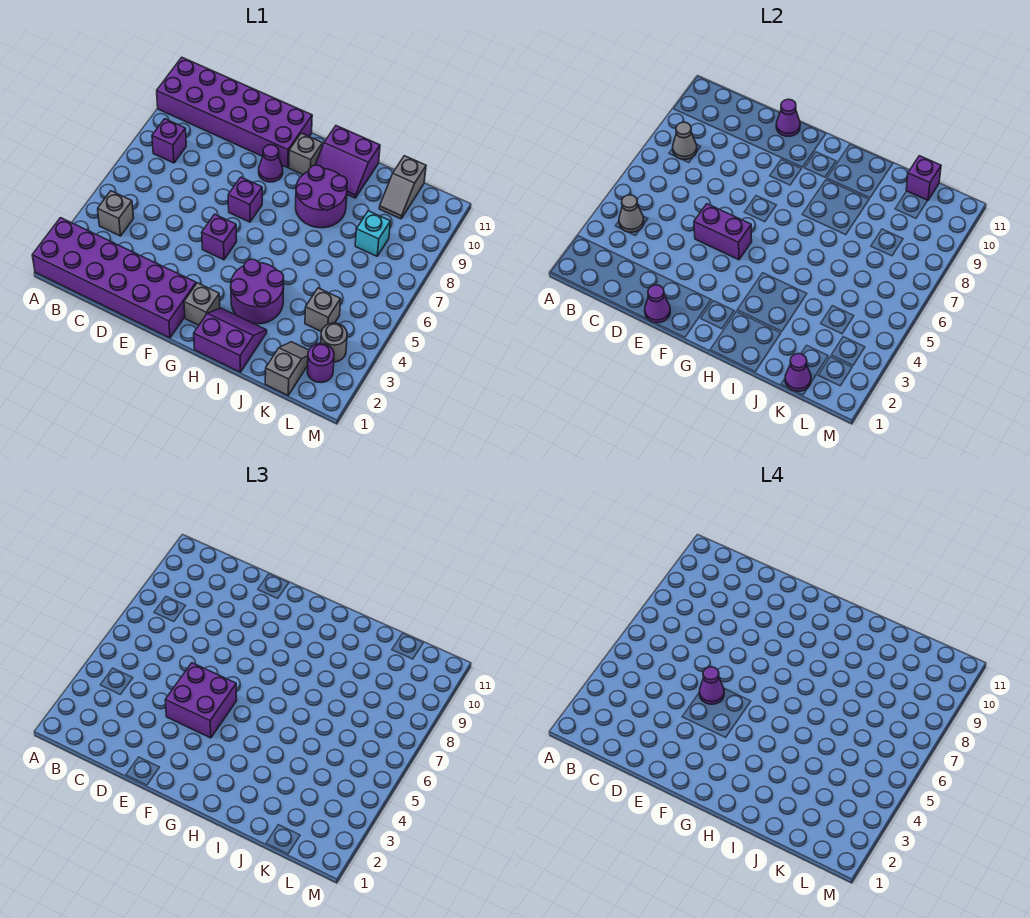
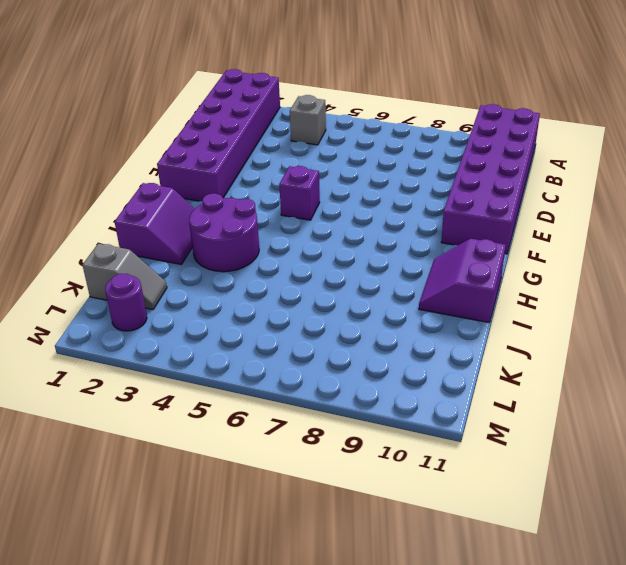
none -> purple 1x1 brick [152,119,186,163]
none -> purple 1x1 brick [228,177,262,222]
none -> purple 1x1 cone [259,145,283,182]

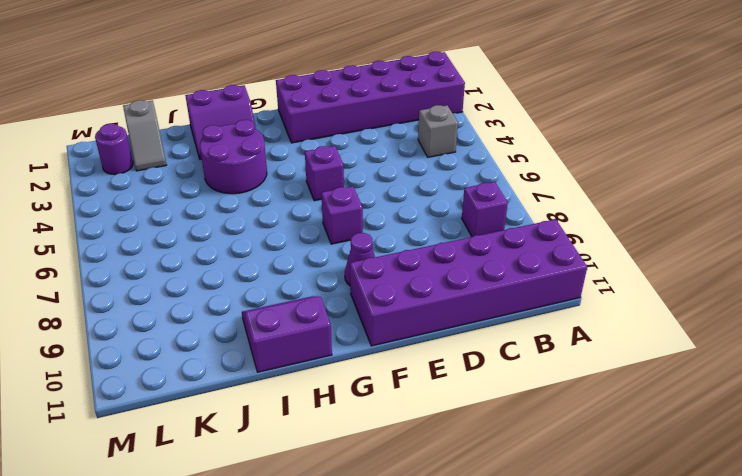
none -> grey 1x1 brick [184,283,220,325]
none -> grey 1x1 brick [289,133,323,174]
none -> purple 2x2 round brick [296,165,347,228]

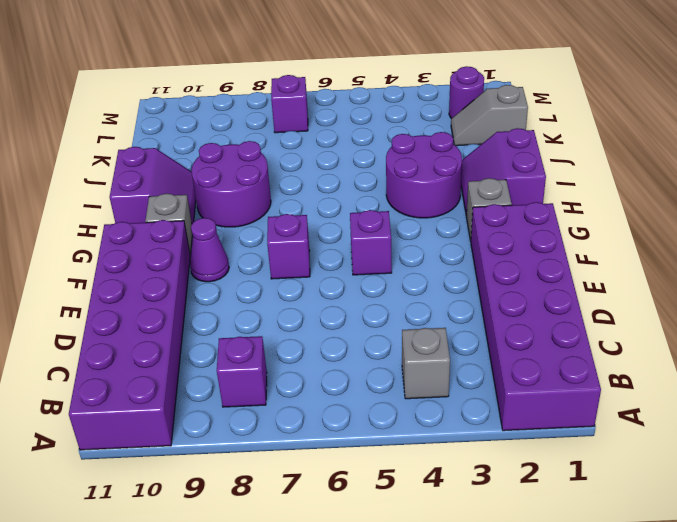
purple 1x1 brick [271,75,308,133] -> purple 1x1 brick moved to [906,156,941,201]
none -> grey 1x1 brick [305,288,341,332]
none -> cyan 1x1 brick [355,211,390,256]
none -> grey 1x2 slope [379,156,426,219]

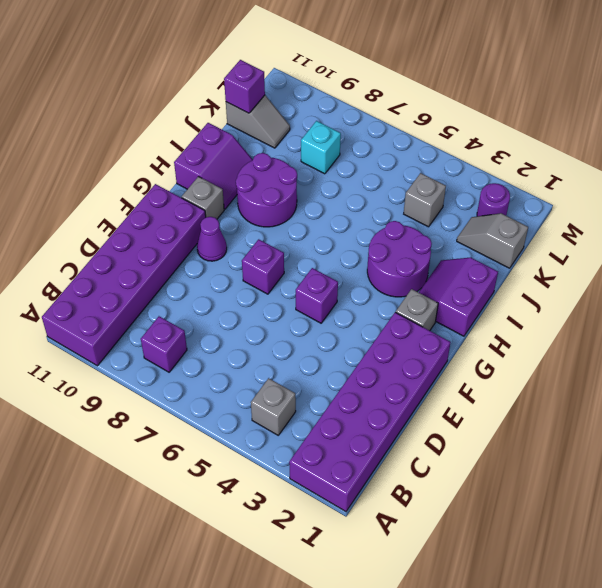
none -> grey 1x1 round brick [321,323,347,362]
none -> grey 1x1 cone [619,195,644,232]
none -> grey 1x1 cone [673,122,697,159]

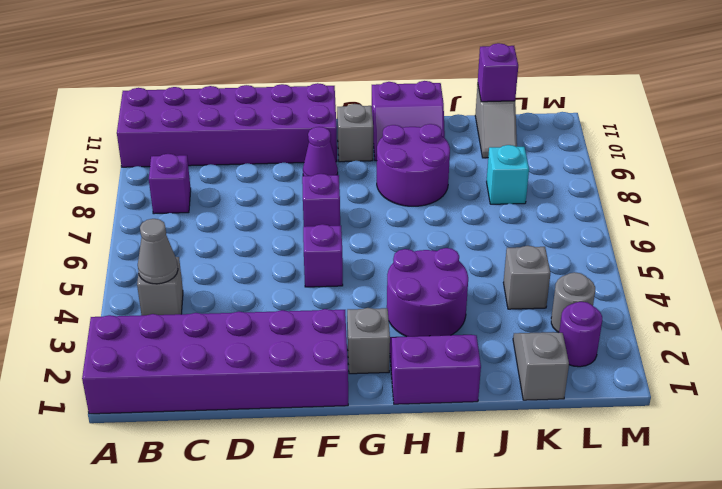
none -> grey 1x1 cone [673,122,697,159]
none -> purple 1x1 cone [645,285,670,323]
none -> purple 1x2 brick [694,204,752,260]

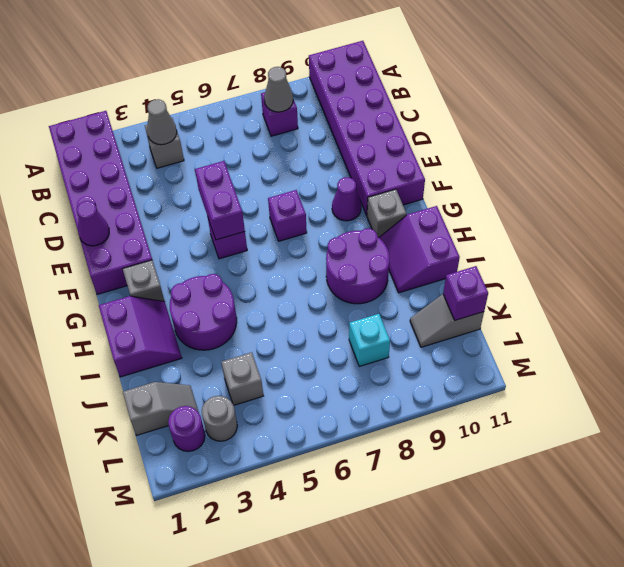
none -> purple 1x1 cone [776,99,800,136]
none -> purple 1x1 cone [785,354,811,391]
none -> purple 2x2 brick [165,663,237,738]

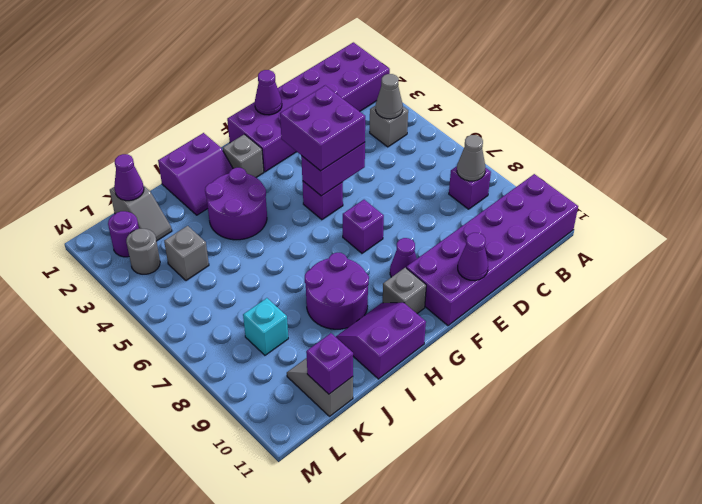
none -> purple 1x1 cone [699,667,724,704]

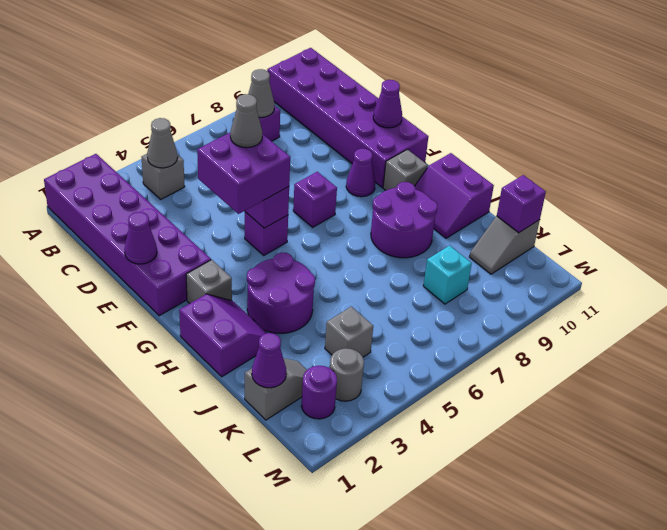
grey 1x1 cone [230,94,262,148] -> purple 1x1 cone [699,667,724,704]

